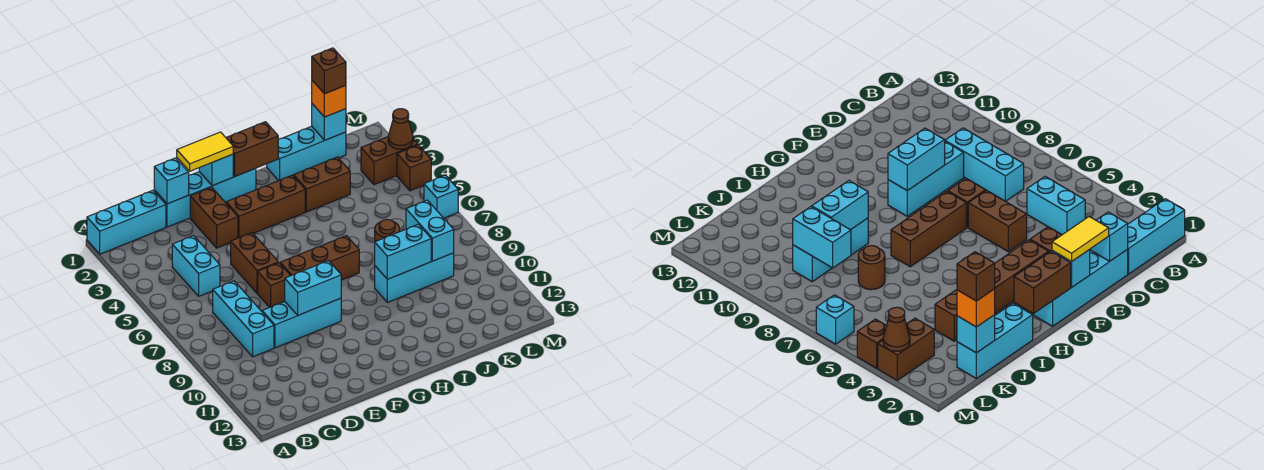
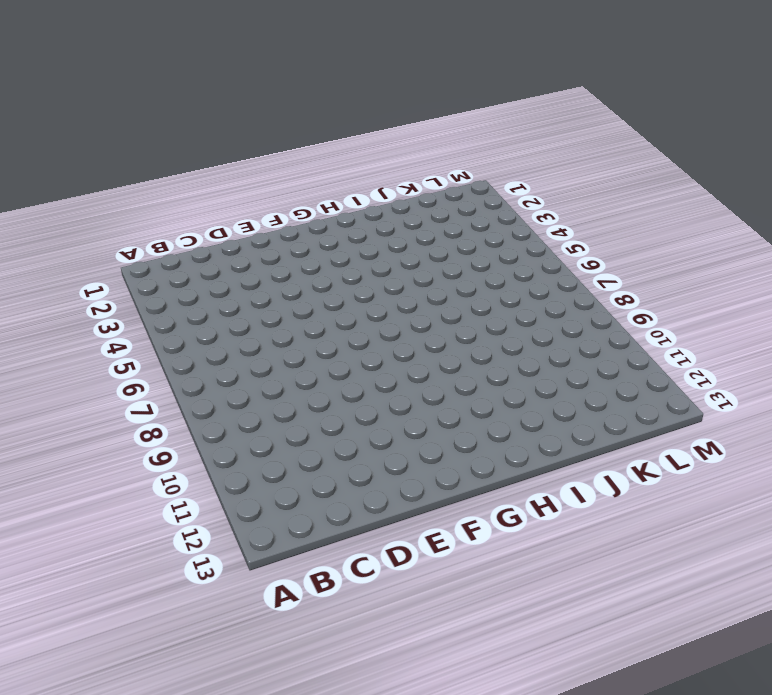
none -> cyan 1x3 brick [87,190,166,254]
none -> cyan 1x2 brick [172,236,220,296]
none -> cyan 1x3 brick [213,281,274,357]

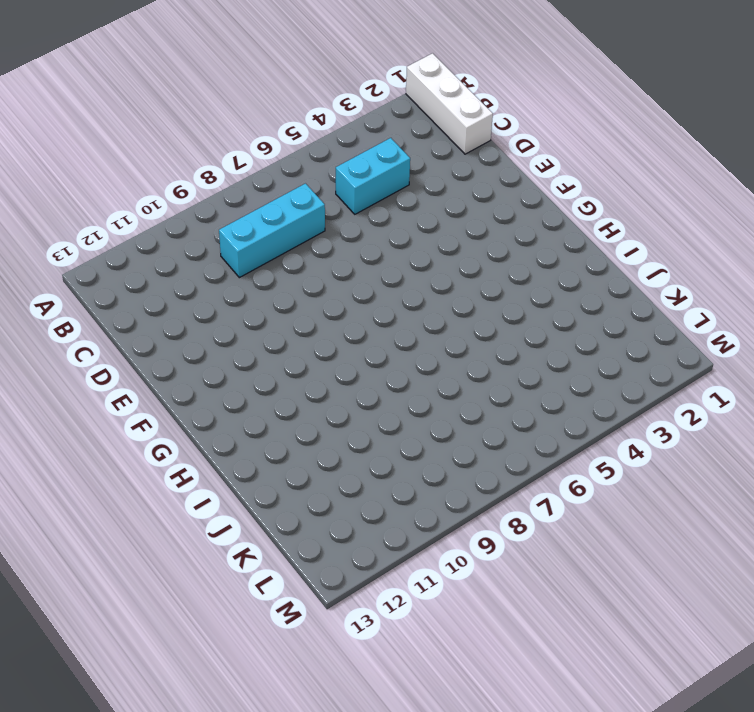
white 1x3 brick [406,53,493,154] -> cyan 1x3 brick [87,190,166,254]
none -> cyan 1x4 brick [154,168,256,227]
none -> cyan 1x3 brick [262,298,341,348]
none -> brown 1x2 brick [190,187,238,248]

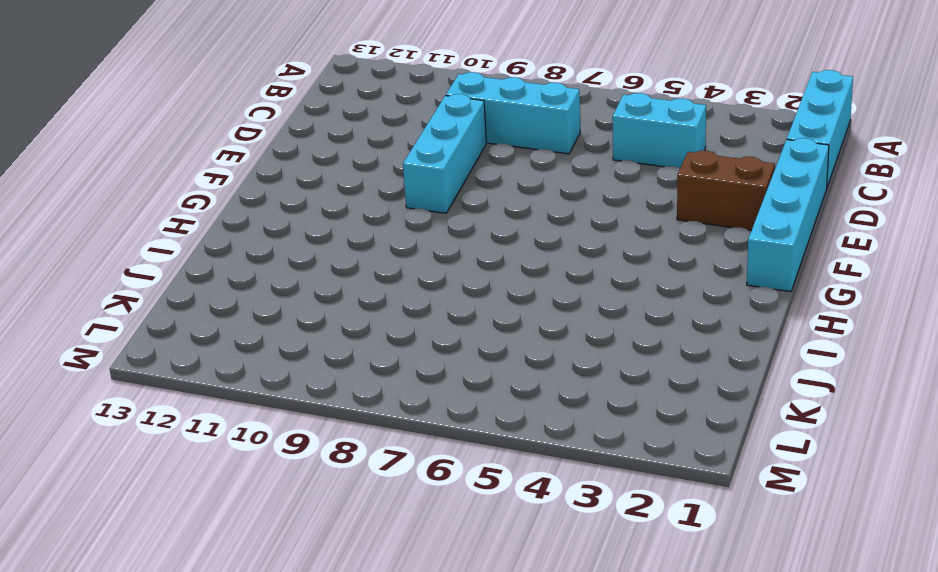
none -> brown 1x2 brick [231,233,278,293]
none -> brown 1x1 brick [258,263,291,307]
none -> brown 1x3 brick [226,175,305,238]

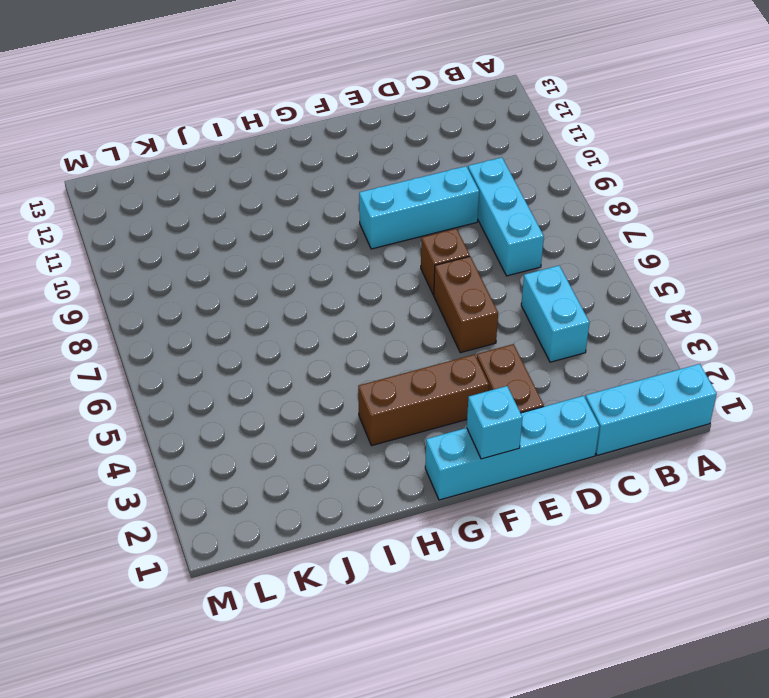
none -> brown 1x3 brick [280,236,359,280]
none -> cyan 1x3 brick [267,126,346,181]
none -> brown 1x2 brick [294,157,350,212]

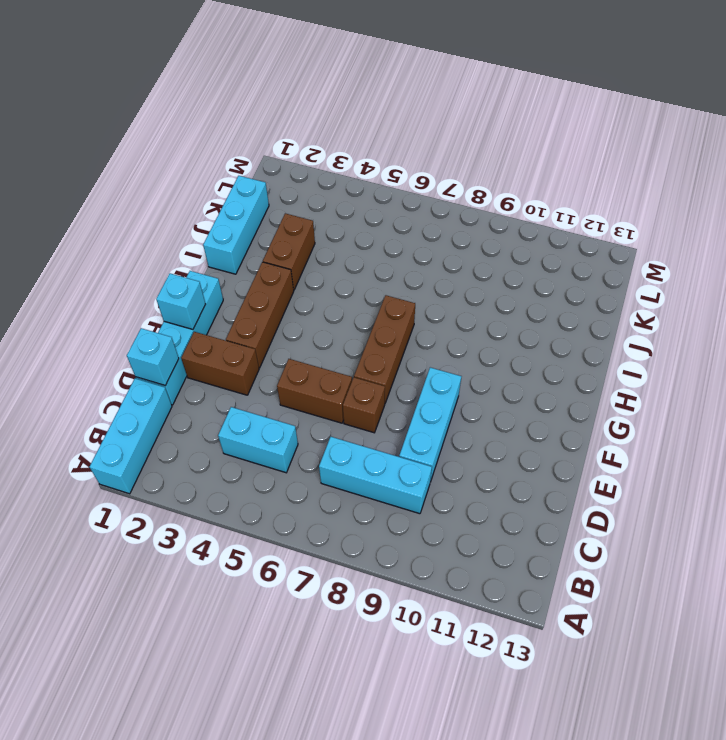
none -> cyan 1x3 brick [375,253,454,302]
none -> brown 1x1 round brick [375,220,400,242]
none -> brown 1x2 brick [361,137,418,185]

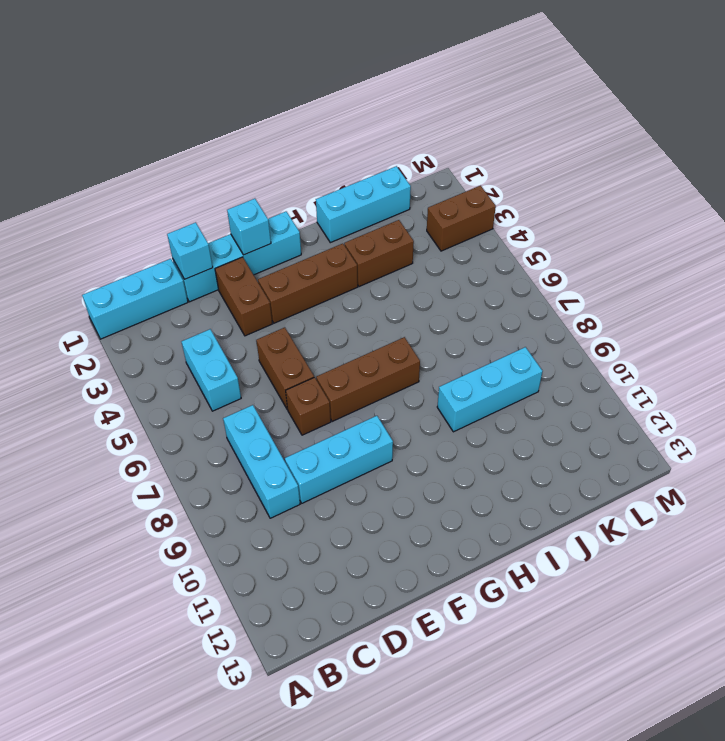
none -> brown 1x1 round brick [375,220,400,242]
none -> brown 1x1 brick [397,145,431,191]
none -> cyan 1x1 brick [424,175,458,218]

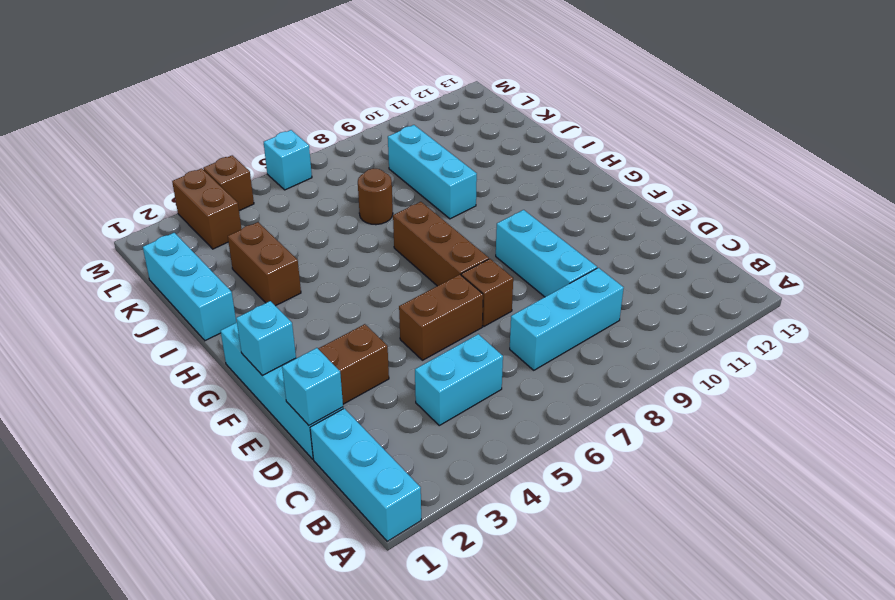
none -> brown 1x3 brick [226,175,305,238]
none -> cyan 1x2 brick [285,261,341,315]
none -> brown 1x2 brick [226,122,278,176]

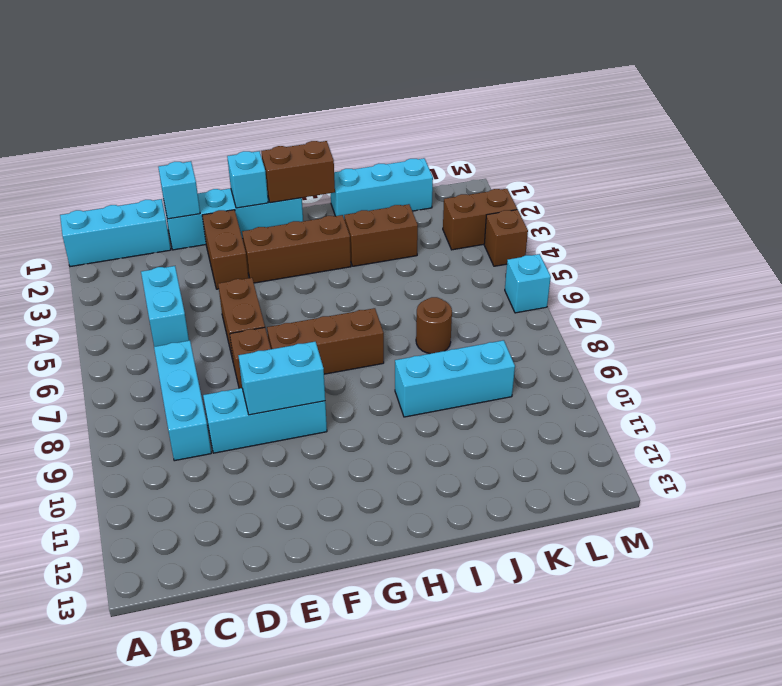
none -> cyan 1x2 brick [375,224,431,279]
none -> cyan 1x1 brick [312,104,346,140]
none -> cyan 1x2 brick [406,200,454,261]

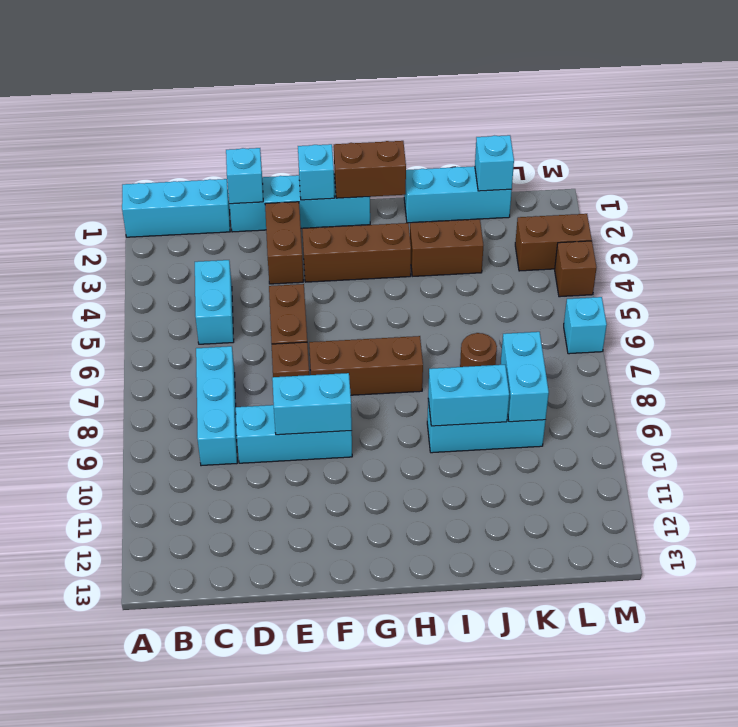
none -> brown 1x1 cone [388,109,413,149]
none -> yellow 1x2 tile [177,132,233,171]
none -> orange 1x1 brick [312,81,346,117]

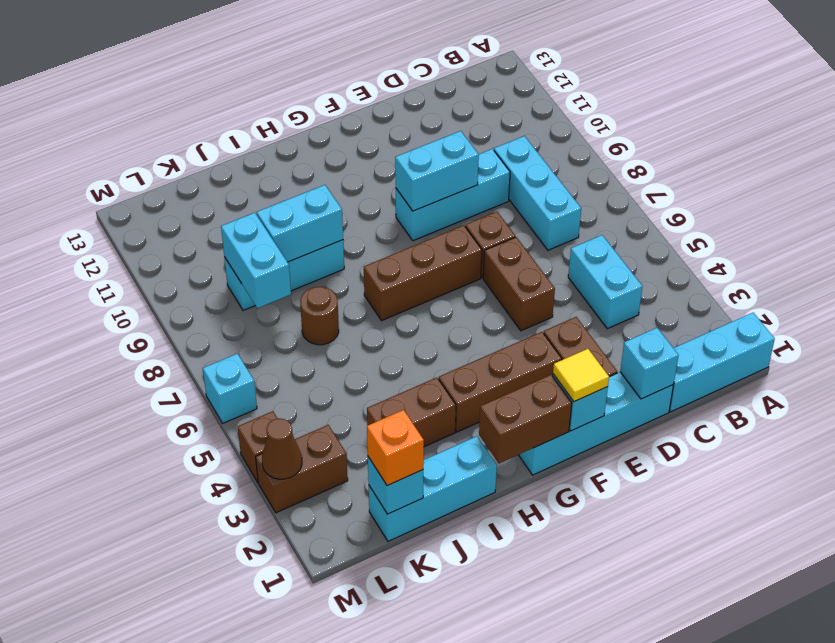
yellow 1x1 tile [553,349,609,402] -> yellow 1x2 tile [177,132,233,171]
none -> brown 1x1 brick [312,48,346,94]

